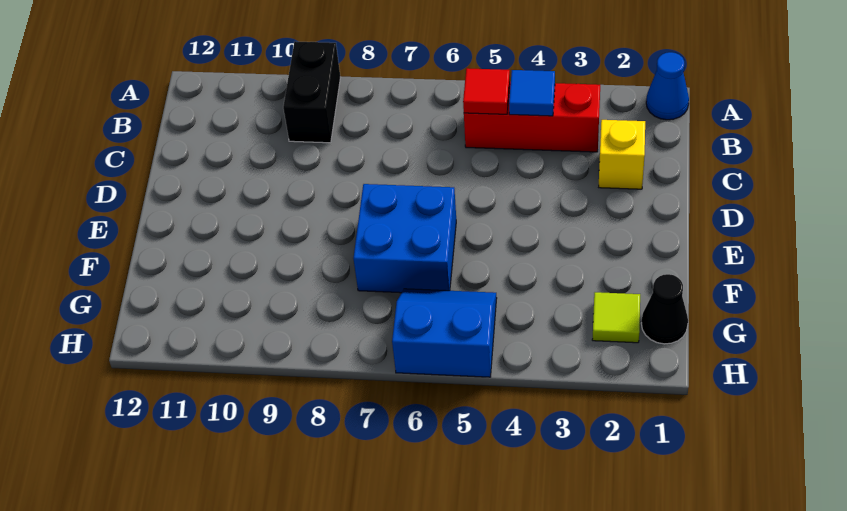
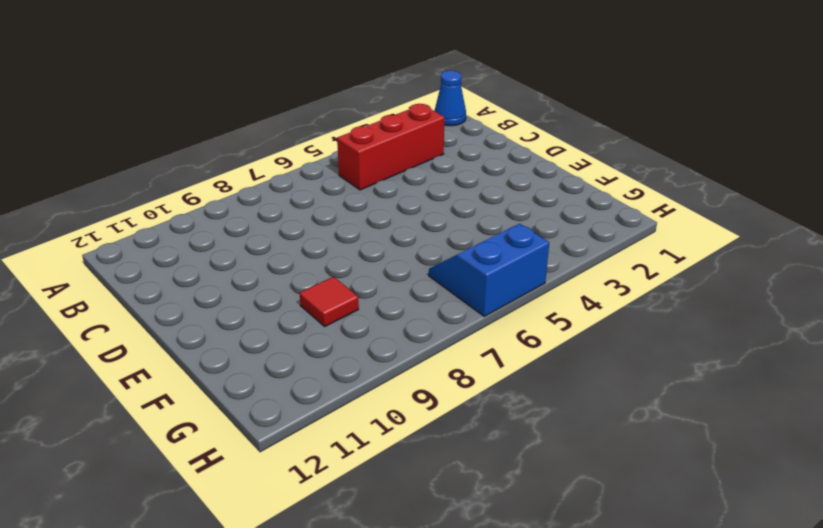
red 1x1 tile [300,277,359,326] -> red 1x1 tile moved to [463,68,510,114]
none -> black 1x2 brick [283,41,341,143]
none -> yellow 1x1 brick [599,120,645,189]

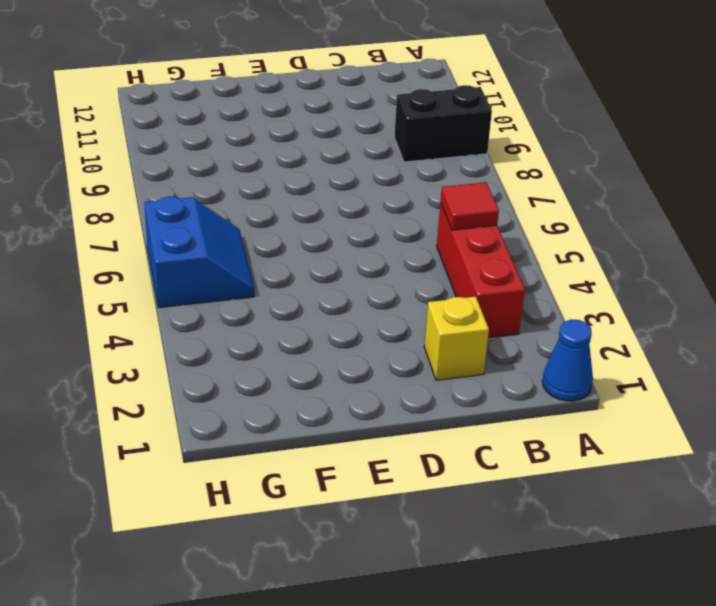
none -> blue 2x2 brick [353,184,456,293]
none -> black 1x1 cone [641,274,688,344]

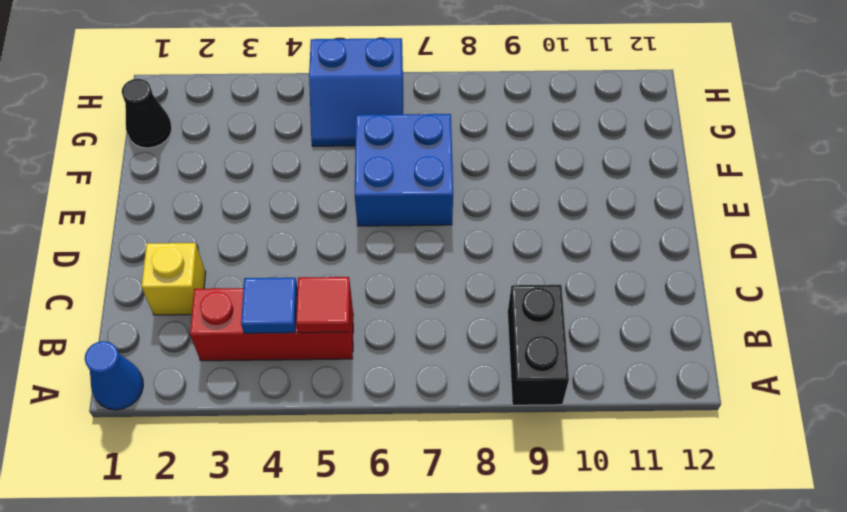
none -> lime 1x1 tile [592,292,640,343]

